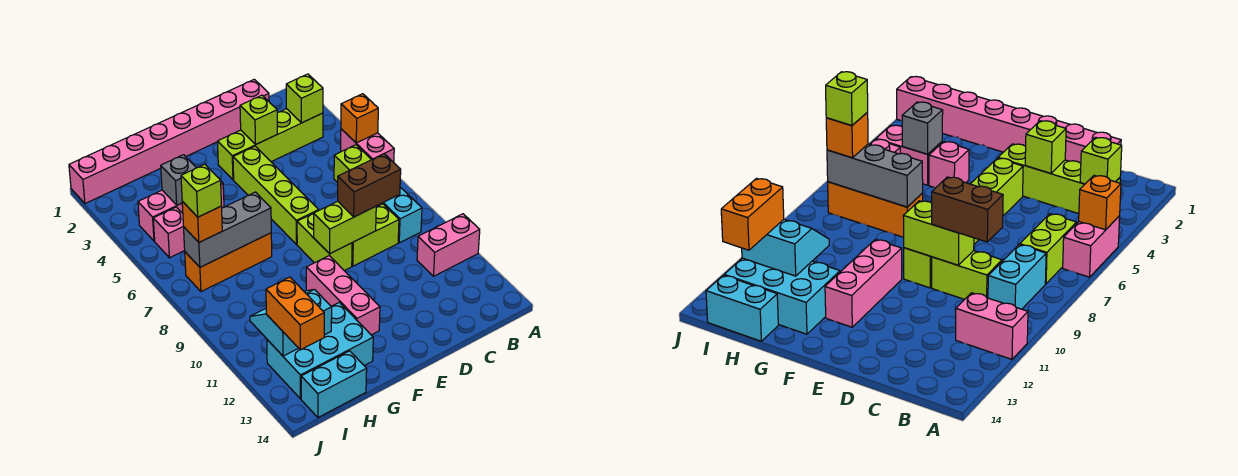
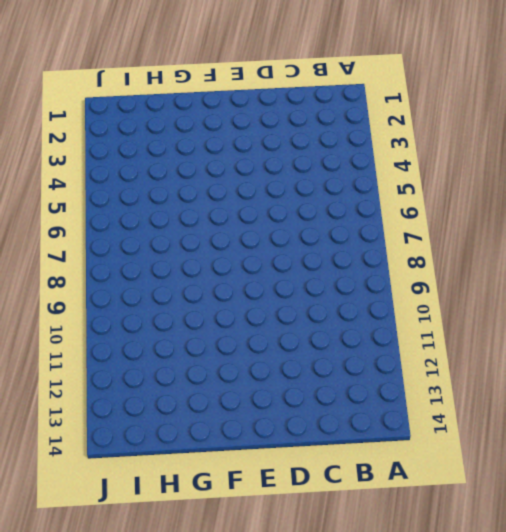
none -> pink 1x2 brick [341,129,394,162]
none -> pink 1x2 brick [417,214,480,276]
none -> lime 1x4 brick [218,109,323,180]

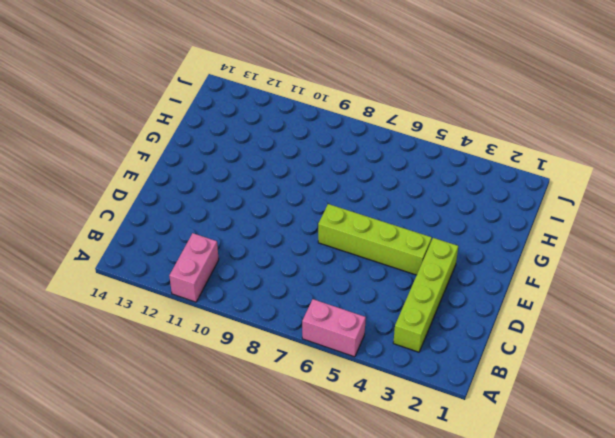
none -> lime 1x2 brick [334,145,371,183]
none -> cyan 1x2 brick [376,187,422,243]
none -> pink 1x8 brick [69,79,269,204]

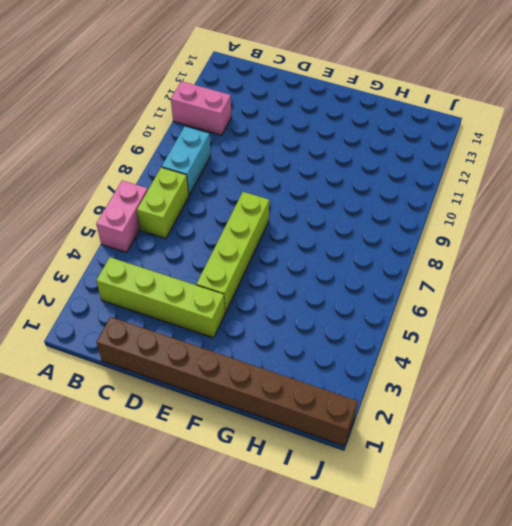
brown 1x8 brick [96,317,358,446] -> pink 1x8 brick [69,79,269,204]
none -> lime 1x2 brick [352,204,399,266]
none -> lime 1x2 brick [297,213,352,271]
none -> pink 1x3 brick [306,256,380,335]

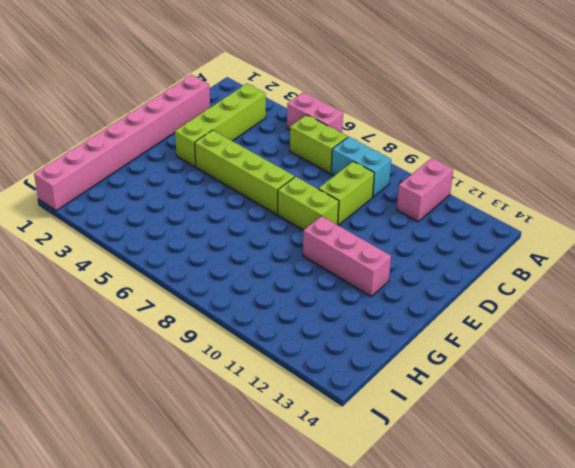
none -> pink 1x1 brick [929,142,969,188]
none -> orange 1x3 brick [185,233,272,292]
none -> cyan 2x3 brick [267,302,373,399]

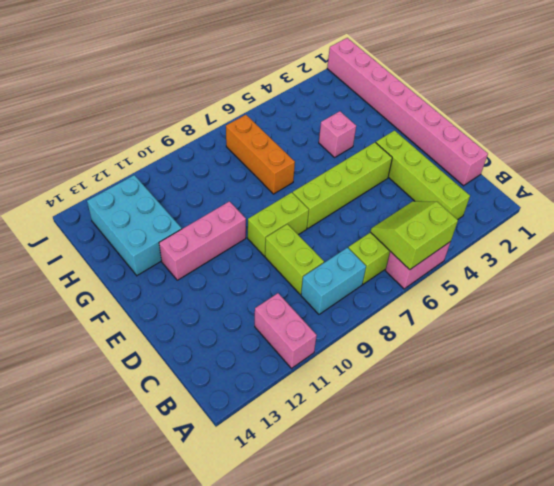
lime 2x2 slope [371,201,458,270] -> orange 1x1 brick [341,94,378,143]
none -> pink 1x2 brick [138,190,183,241]
none -> cyan 1x2 brick [301,351,367,417]
none -> pink 1x1 brick [153,207,185,258]

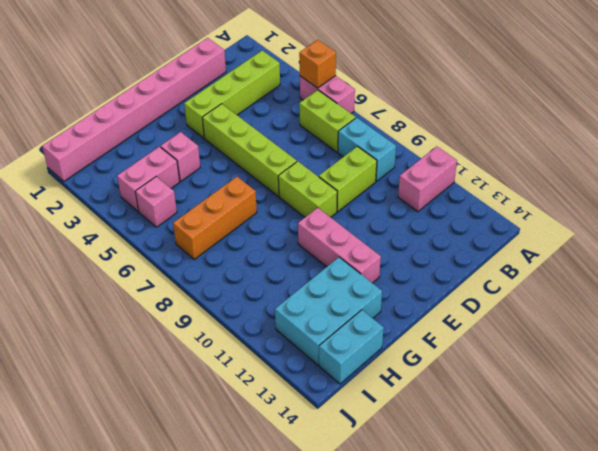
none -> lime 1x1 brick [286,74,323,123]
none -> lime 1x1 brick [240,95,277,144]
none -> lime 1x2 brick [314,201,376,254]

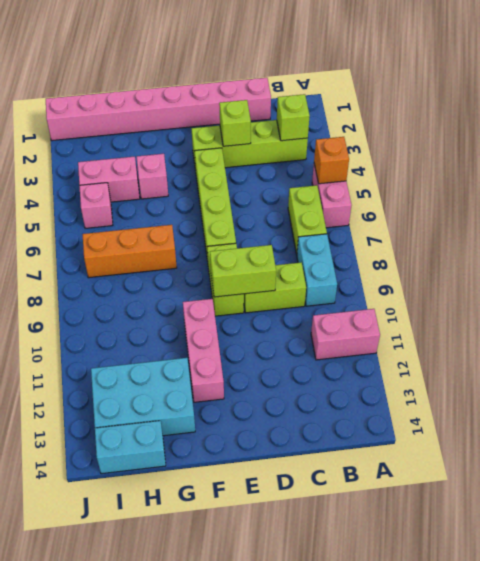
none -> grey 1x3 brick [184,192,271,267]
none -> grey 1x1 brick [161,155,196,205]
none -> cyan 2x2 slope [250,289,332,356]

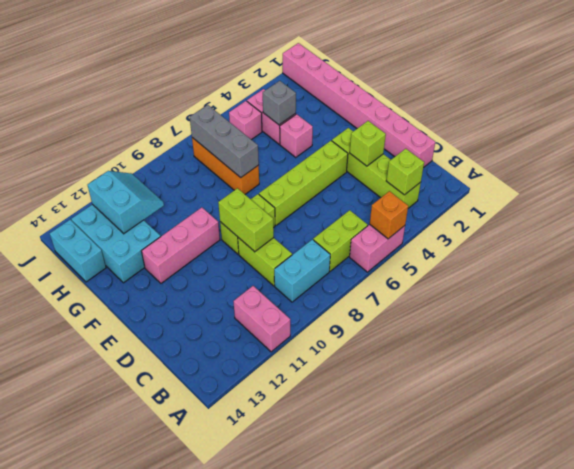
none -> brown 1x2 brick [338,154,401,217]
none -> orange 1x1 brick [182,202,222,242]
none -> orange 1x2 brick [266,277,324,350]

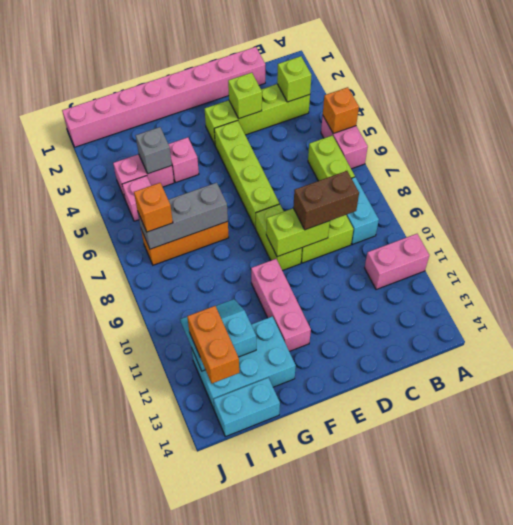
none -> lime 1x1 brick [181,164,221,217]

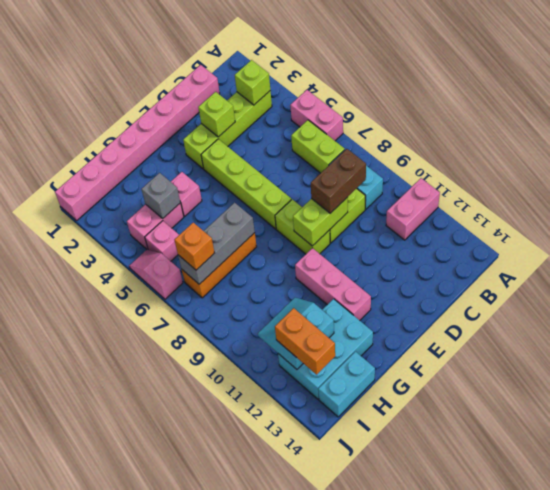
pink 1x2 slope [129,249,183,299] -> none
none -> orange 1x1 brick [341,94,378,143]
none -> lime 1x1 brick [181,164,221,217]

